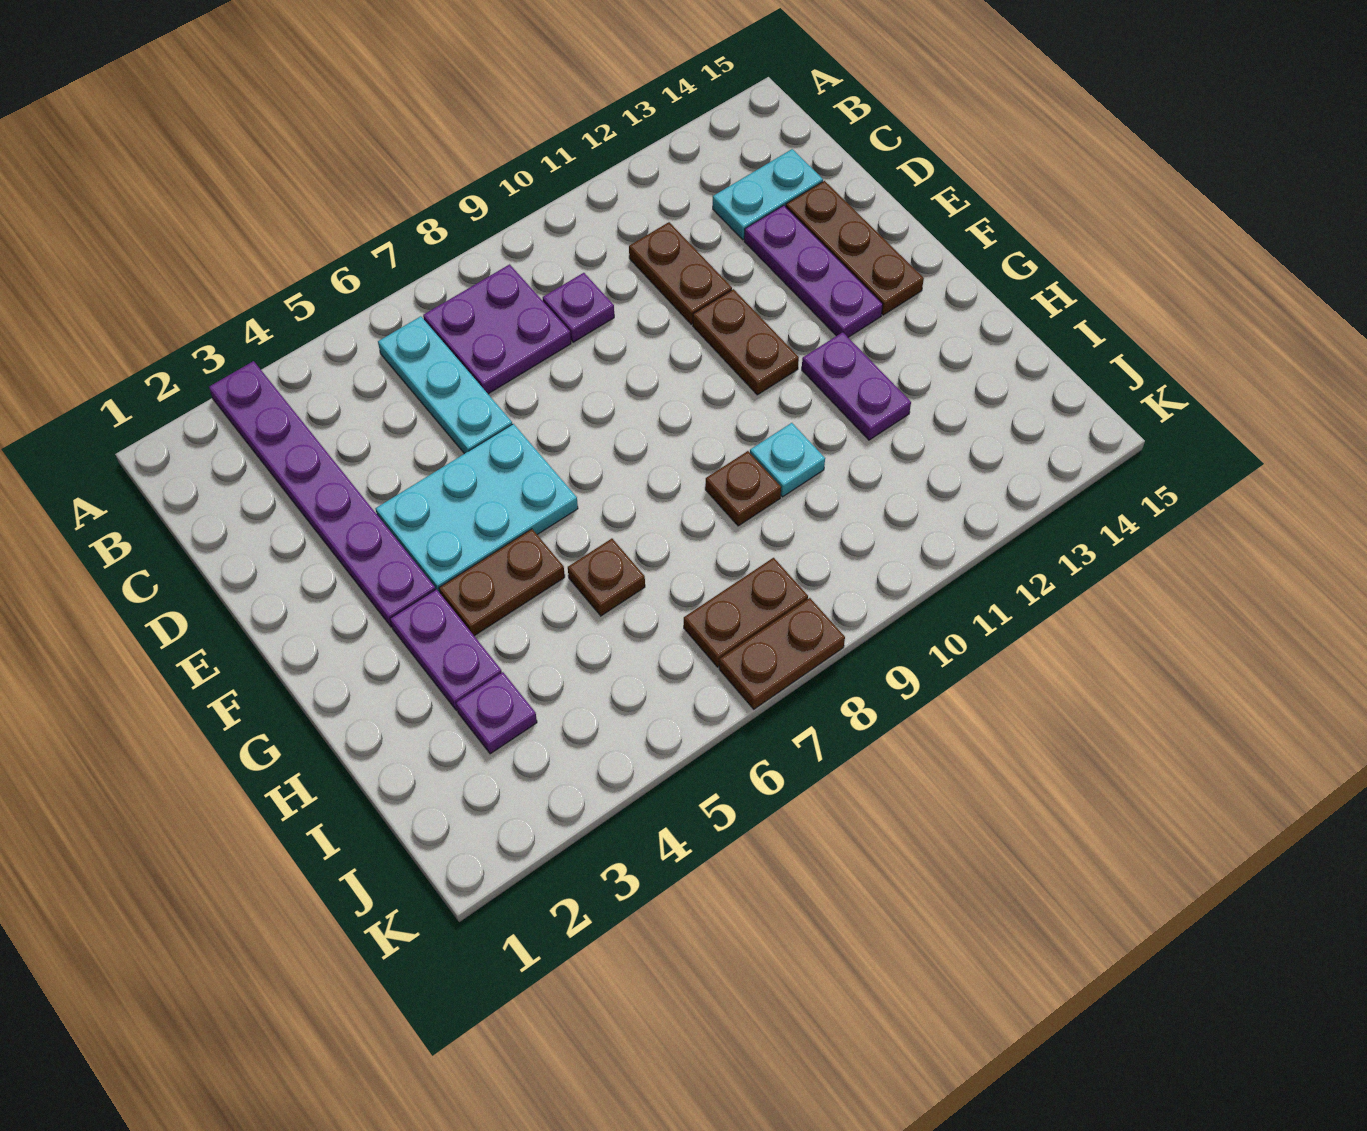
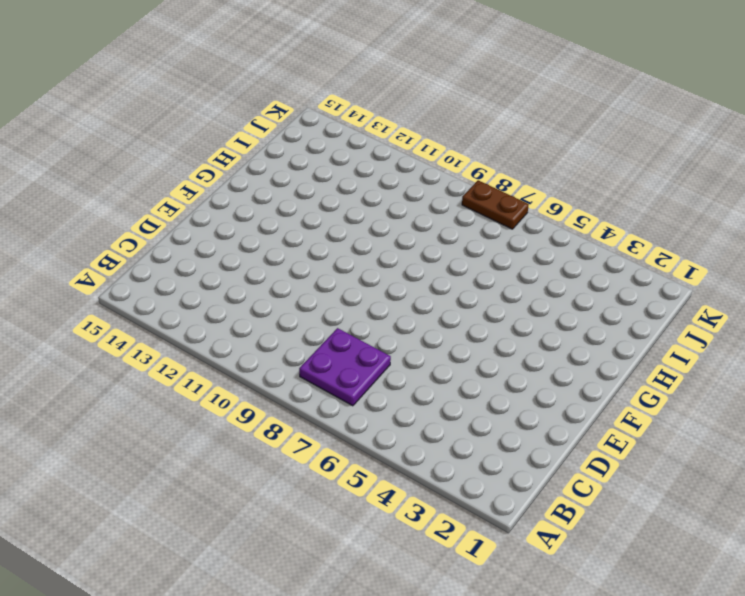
none -> purple 1x6 plate [209,361,436,627]
none -> cyan 1x3 plate [378,316,512,454]
none -> purple 1x1 plate [543,273,614,342]

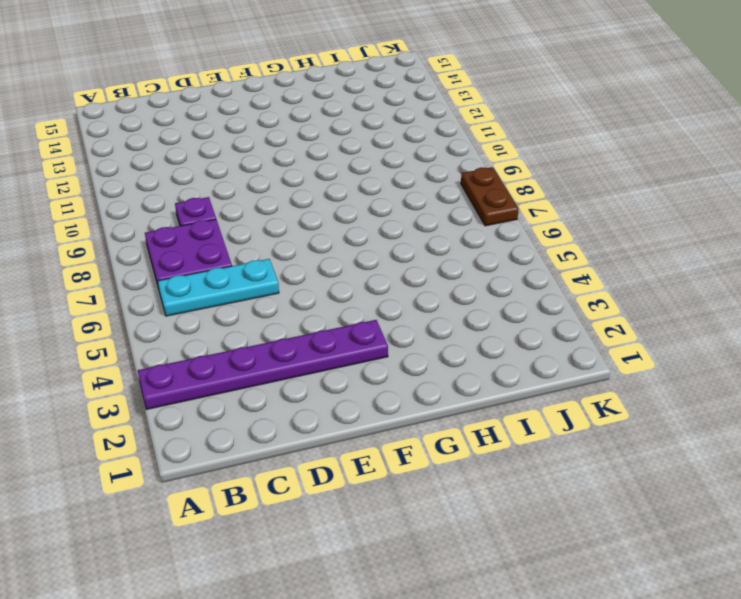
none -> brown 1x2 plate [629,222,732,324]
none -> cyan 1x2 plate [713,149,823,240]
none -> purple 1x3 plate [744,205,883,337]

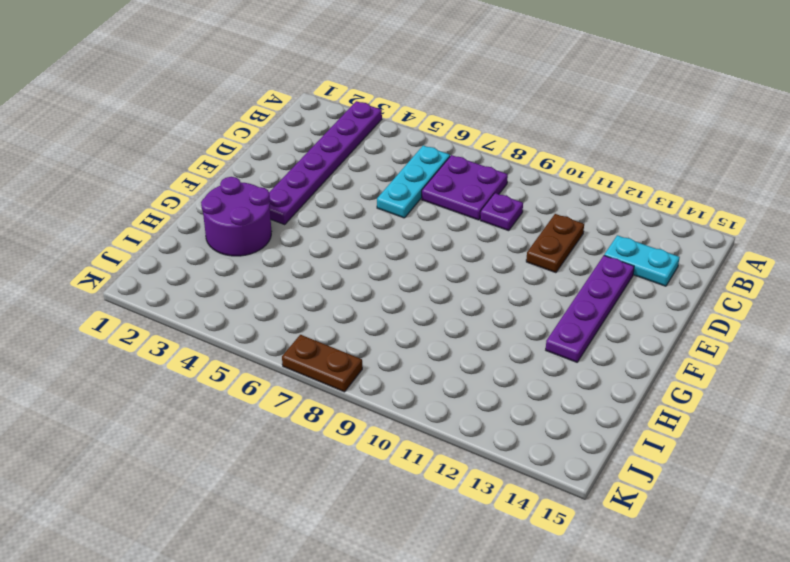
purple 1x4 plate [546,256,634,362] -> purple 1x3 plate [744,205,883,337]
purple 2x2 round brick [201,177,271,256] -> purple 1x2 plate [390,589,502,711]
none -> brown 1x3 plate [786,181,924,315]
none -> cyan 2x3 plate [375,424,578,593]
none -> brown 1x2 plate [693,289,799,395]

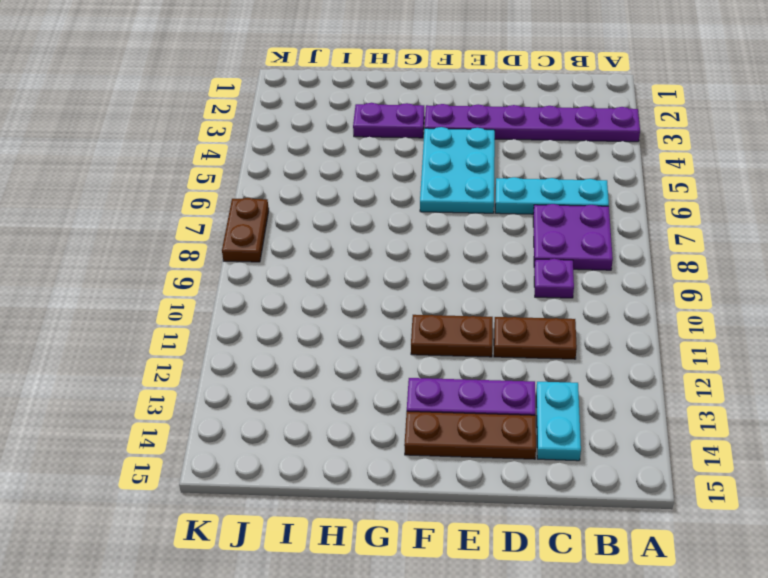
none -> brown 1x2 plate [439,529,565,636]
none -> purple 1x2 plate [802,332,911,440]
none -> brown 1x1 plate [568,539,645,616]

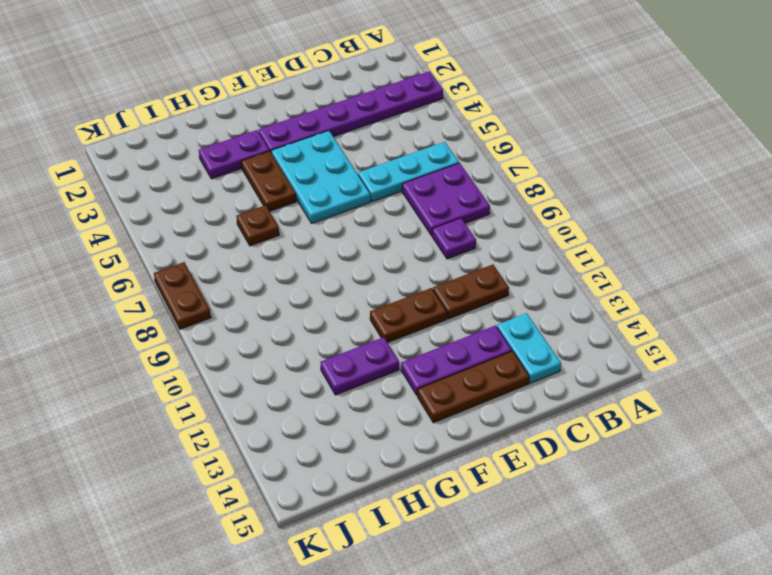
none -> brown 1x1 plate [705,451,781,526]
none -> cyan 1x1 plate [750,423,825,497]
none -> purple 1x1 plate [456,672,537,754]

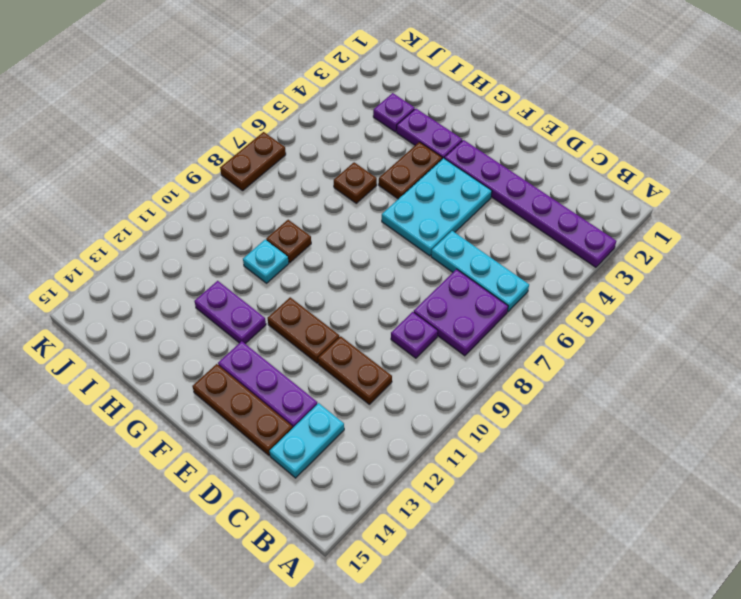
none -> brown 1x2 plate [684,558,808,667]

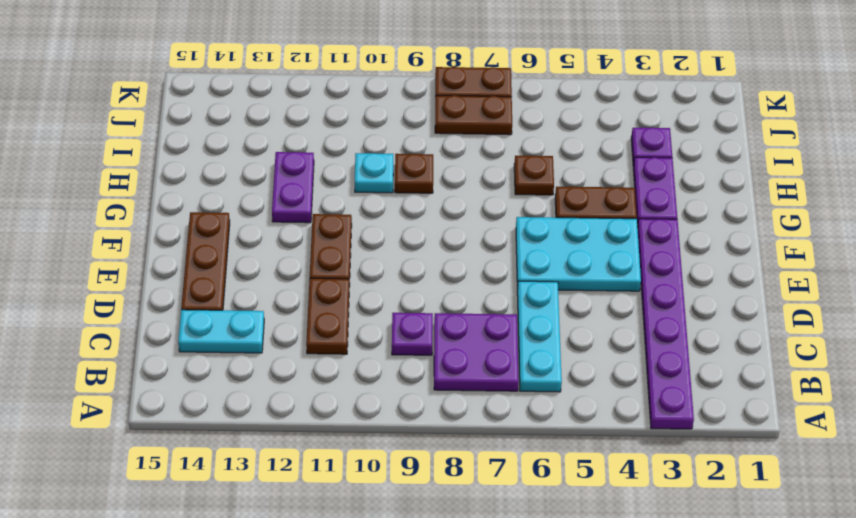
none -> purple 1x3 plate [744,205,883,337]

